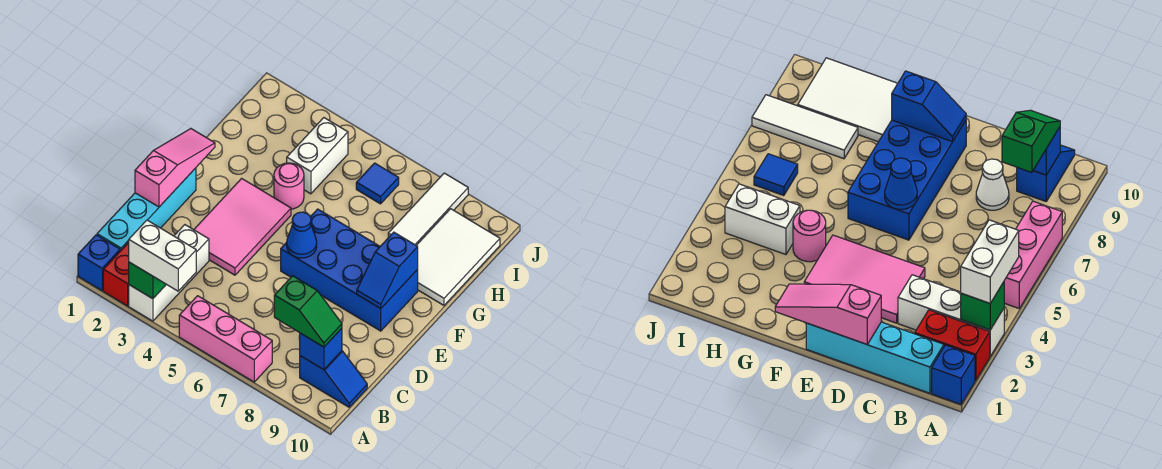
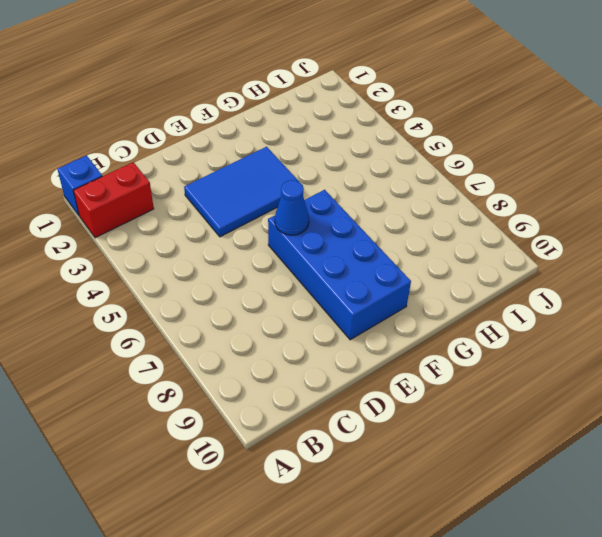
blue 2x3 tile [184,147,299,237] -> pink 2x3 tile [194,178,291,275]
none -> white 1x3 brick [129,225,209,321]
none -> pink 1x3 brick [179,296,272,382]
none -> cyan 1x4 brick [97,168,196,251]

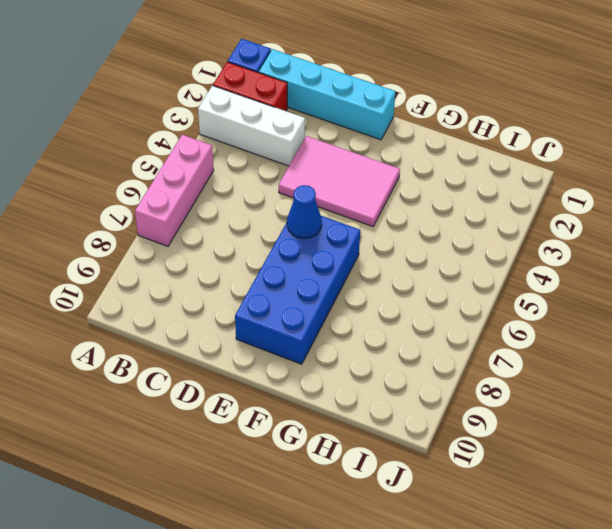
none -> blue 1x2 slope [300,351,367,407]
none -> white 1x1 cone [976,159,1009,210]
none -> pink 1x1 round brick [274,163,304,209]

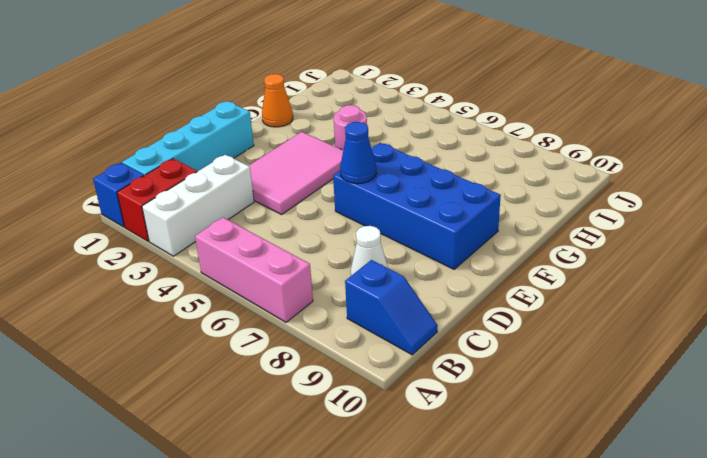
orange 1x1 cone [262,74,293,127] -> none
none -> white 2x3 tile [416,209,500,305]
none -> white 1x2 brick [287,118,348,194]
none -> white 1x3 tile [388,173,468,245]

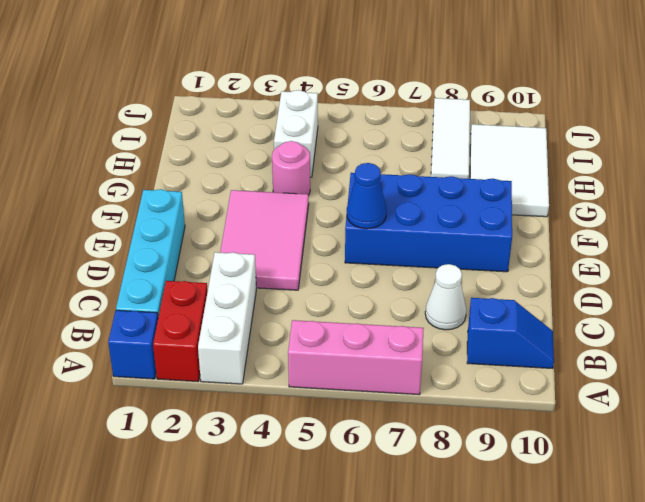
none -> blue 1x1 tile [356,163,399,204]
none -> green 1x1 brick [129,262,166,299]
none -> blue 1x1 brick [299,328,342,370]

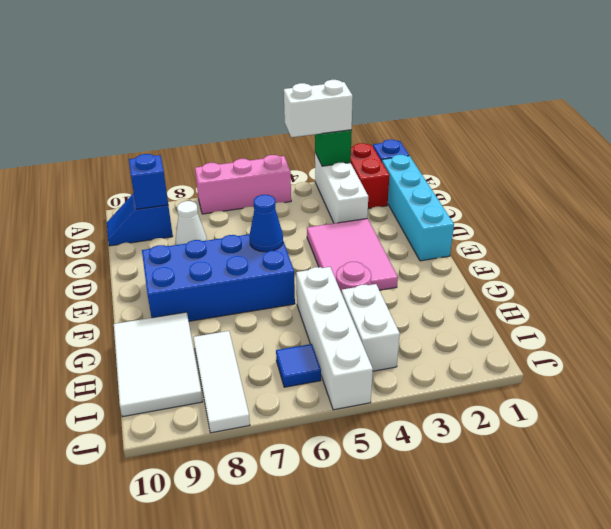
white 1x4 brick [296,267,373,410] -> none
none -> pink 1x3 slope [135,129,215,207]
none -> blue 1x2 slope [357,232,418,308]
none -> green 1x2 slope [274,276,342,347]

